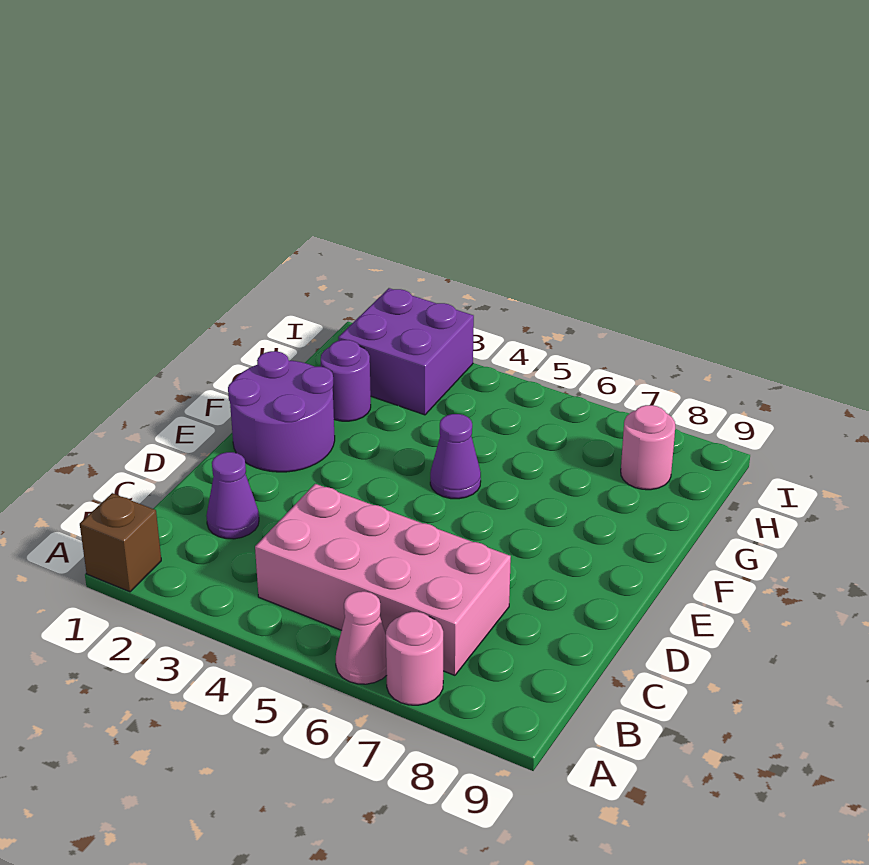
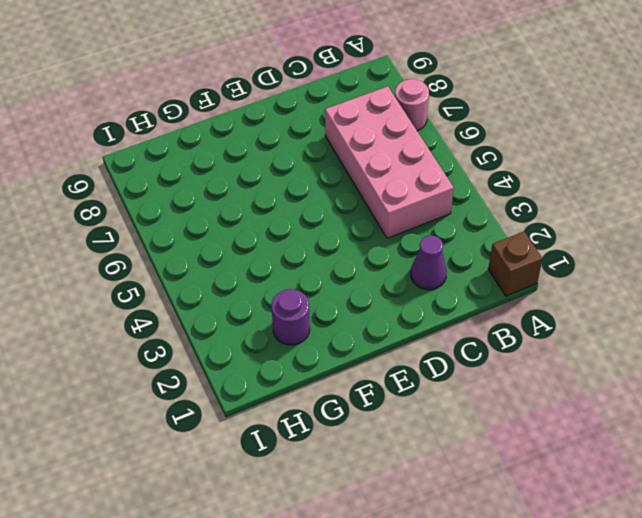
none -> pink 1x1 cone [336,591,387,684]
none -> purple 2x2 round brick [228,351,335,472]

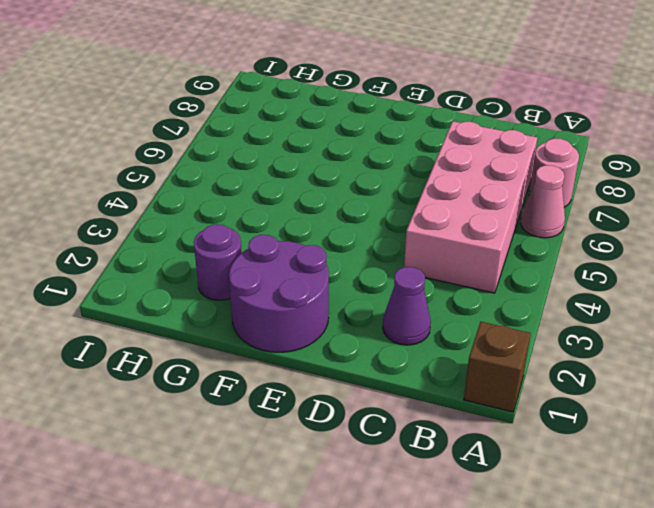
none -> purple 1x1 cone [430,414,481,499]
none -> purple 2x2 brick [338,288,474,415]

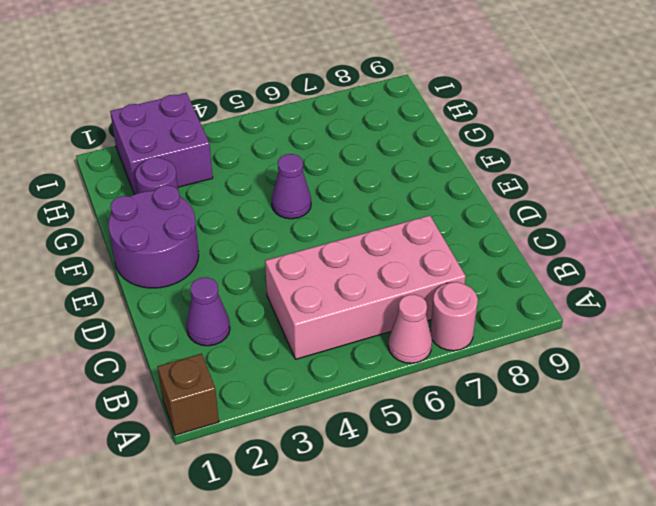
none -> pink 1x1 round brick [621,405,675,490]

